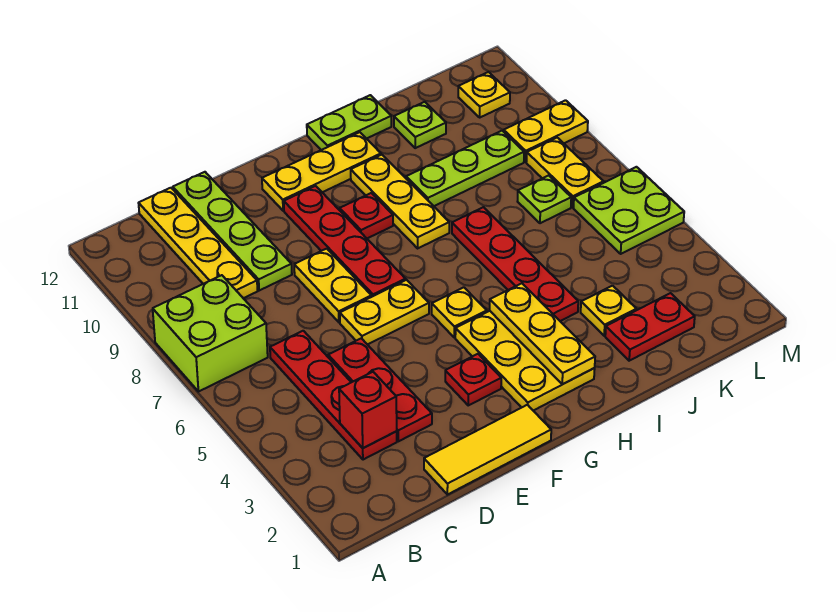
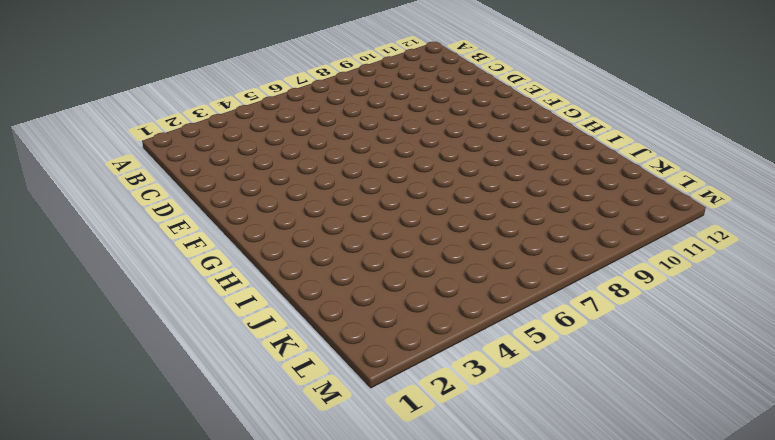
none -> lime 2x2 brick [153,275,268,392]
none -> red 1x4 plate [270,331,397,460]
none -> yellow 1x4 plate [139,188,257,298]

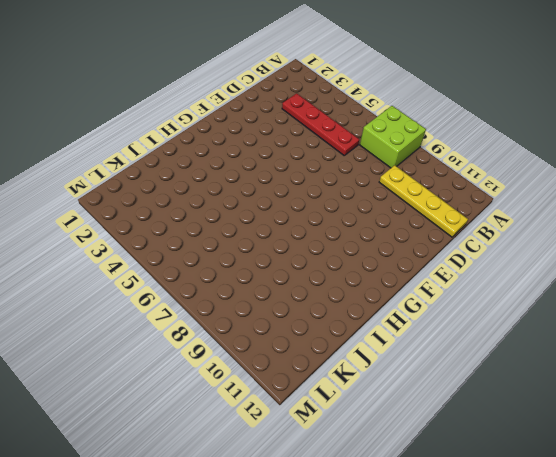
none -> yellow 1x3 tile [424,405,551,495]
none -> red 1x3 plate [328,338,432,441]
none -> lime 1x4 plate [173,172,292,291]

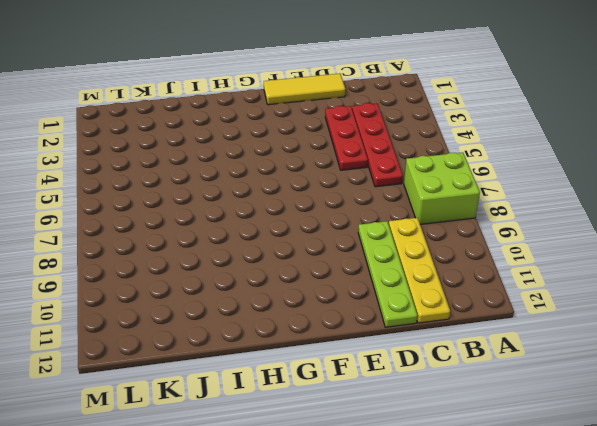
none -> yellow 1x2 plate [340,280,429,345]
none -> yellow 1x2 plate [294,249,371,322]
none -> red 1x1 plate [445,354,501,405]

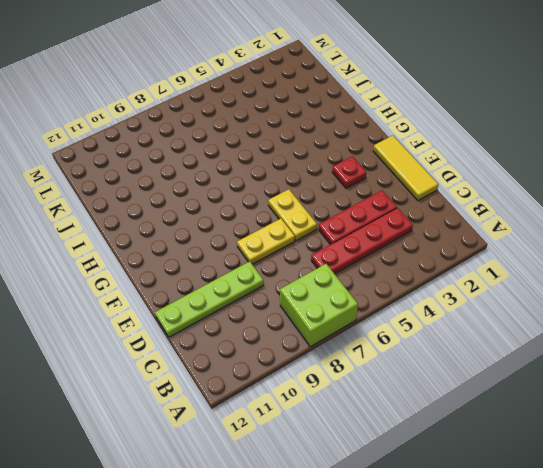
none -> yellow 1x4 plate [139,188,257,298]
none -> red 1x4 plate [284,186,406,297]
none -> yellow 1x3 plate [262,132,381,211]

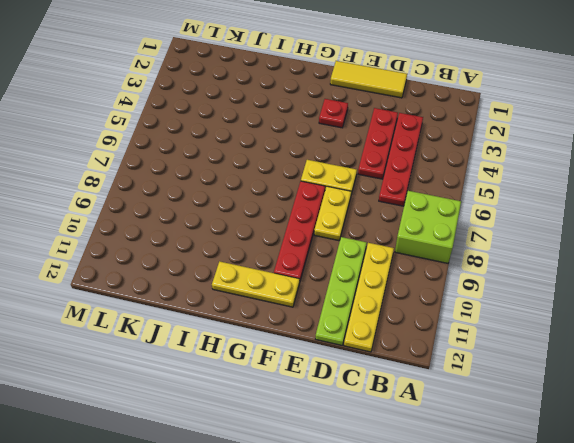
none -> yellow 2x3 plate [455,311,595,411]
none -> yellow 1x1 plate [432,287,487,338]
none -> red 1x1 plate [340,193,393,238]

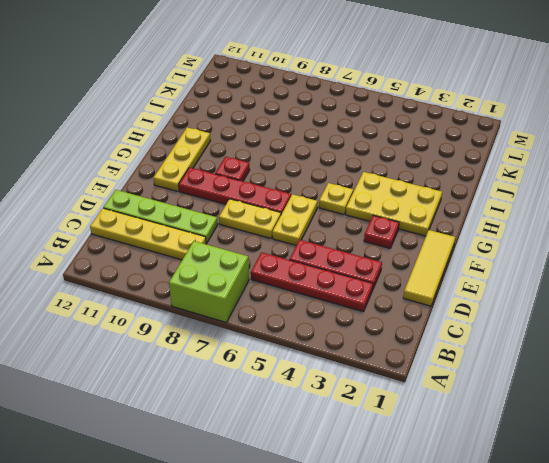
none -> yellow 1x3 plate [351,155,449,248]
none -> lime 1x2 plate [307,95,391,150]
none -> red 1x4 plate [452,207,578,321]

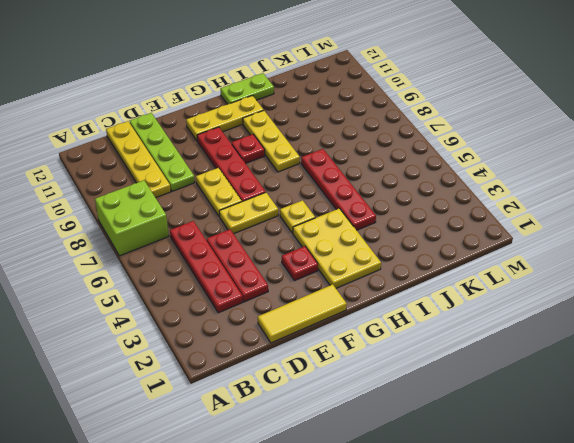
none -> lime 1x3 plate [406,131,524,206]
none -> red 1x2 plate [605,293,695,361]
none -> yellow 1x1 plate [581,286,636,336]

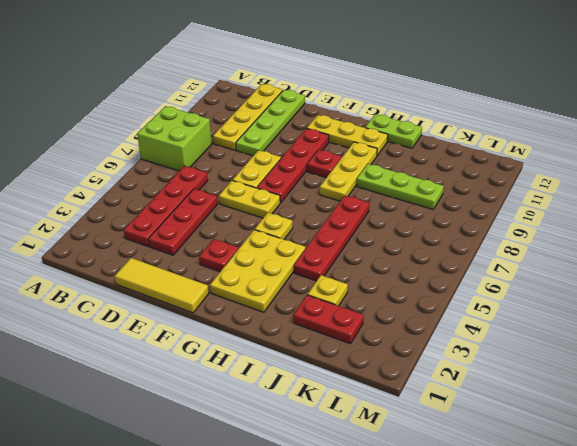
none -> lime 1x1 plate [394,102,446,148]
none -> lime 1x1 plate [518,176,571,223]
none -> lime 2x2 plate [574,167,684,254]

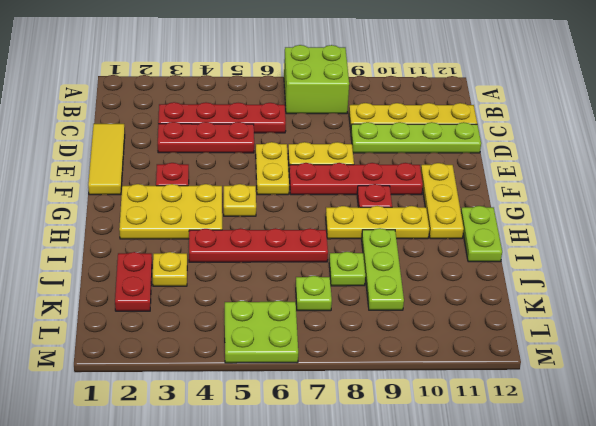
lime 1x1 plate [329,252,365,286] -> lime 1x1 plate moved to [394,102,446,148]
none -> yellow 1x2 plate [526,138,603,207]
none -> yellow 1x2 plate [504,100,588,162]
none -> yellow 1x1 plate [458,72,510,117]

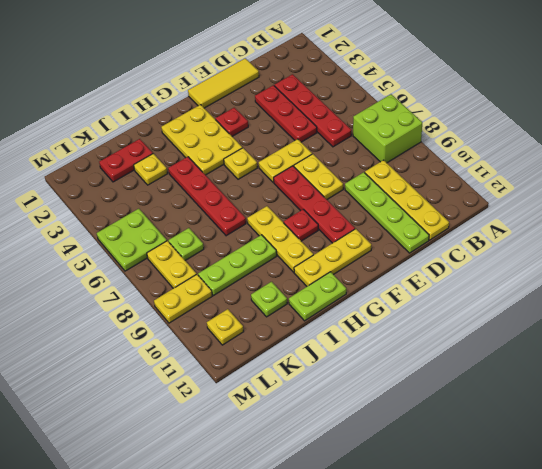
none -> red 1x1 brick [339,372,397,448]
none -> yellow 1x3 plate [490,283,595,384]

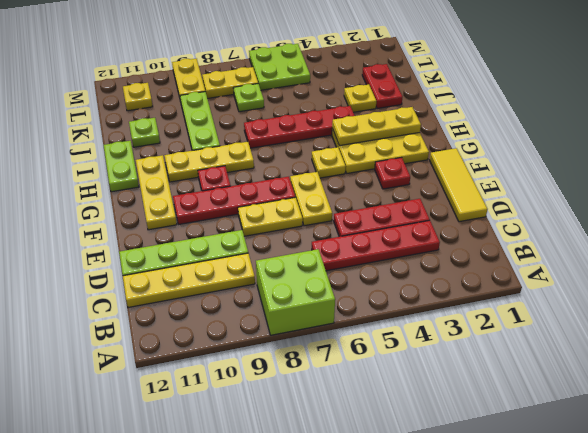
none -> red 1x1 brick [339,372,397,448]

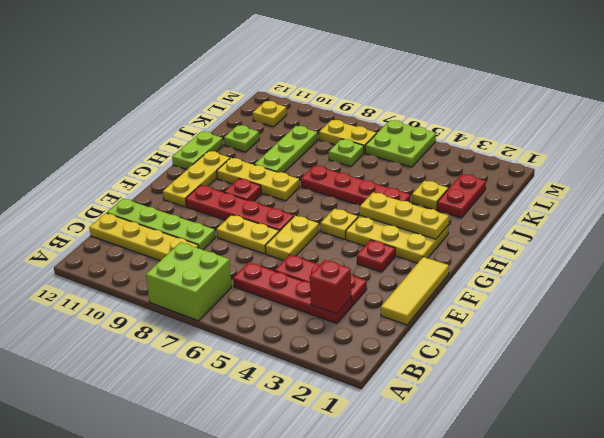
none -> yellow 1x2 plate [504,100,588,162]

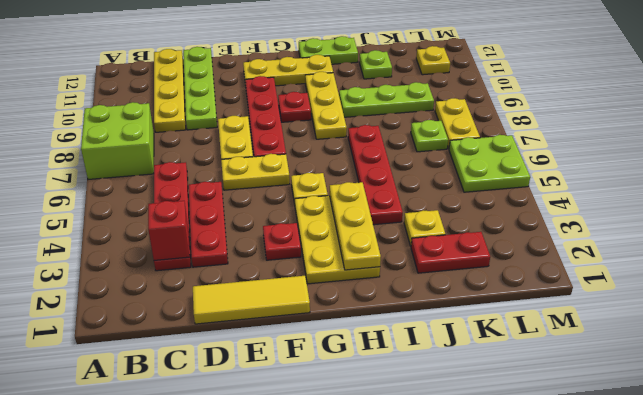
none -> yellow 1x2 plate [504,100,588,162]

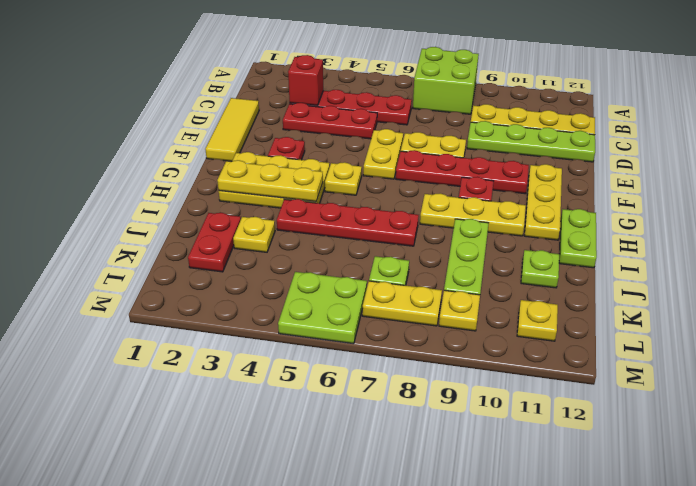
yellow 1x1 plate [439,290,480,331] -> yellow 1x2 plate [504,100,588,162]

